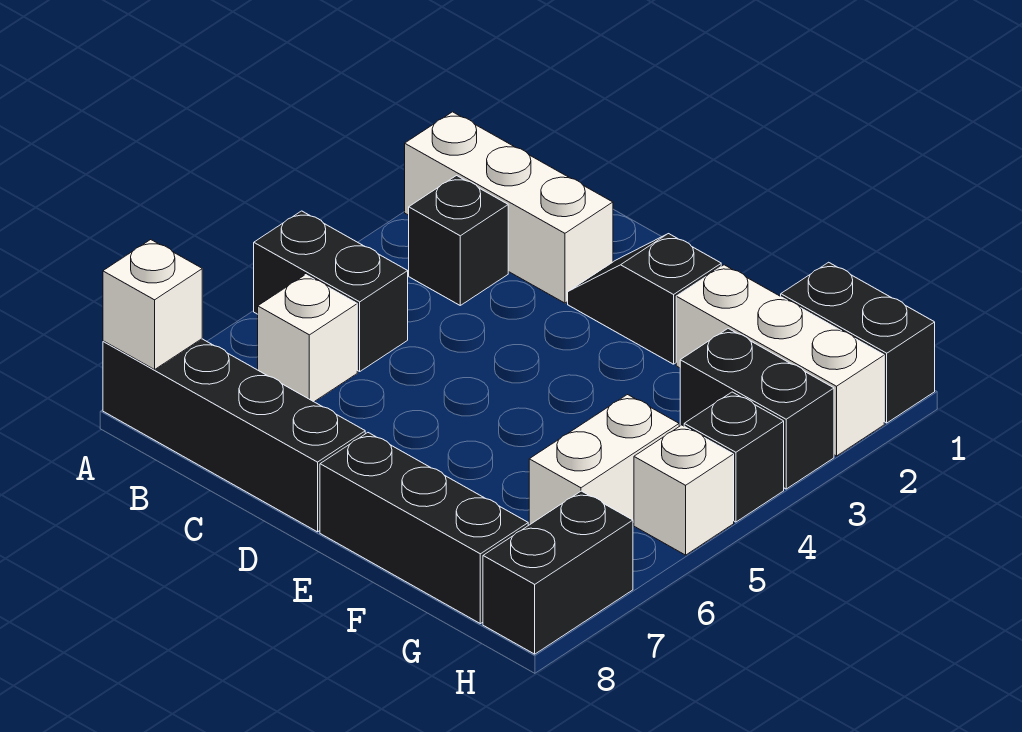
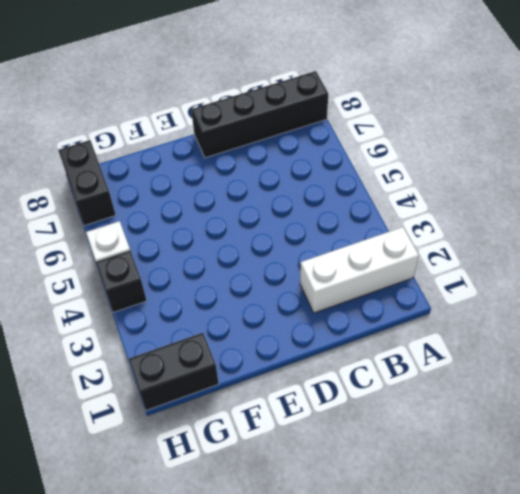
none -> black 1x2 brick [254,211,408,371]
none -> black 1x1 brick [409,176,508,305]
none -> white 1x1 brick [258,275,357,402]

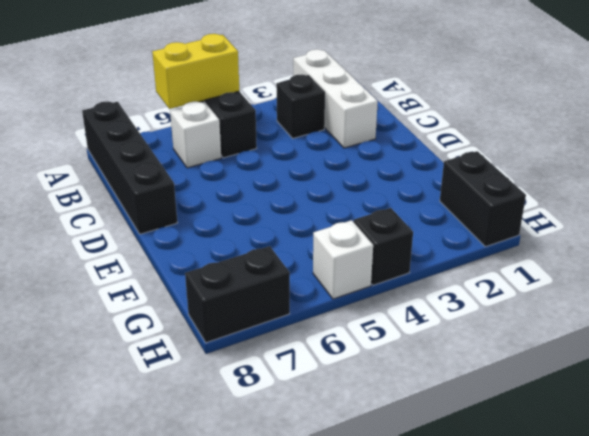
yellow 1x2 brick [152,34,239,109] -> none
none -> black 1x2 slope [568,234,721,364]
none -> black 1x3 brick [320,433,528,624]
none -> white 1x3 brick [676,265,884,456]

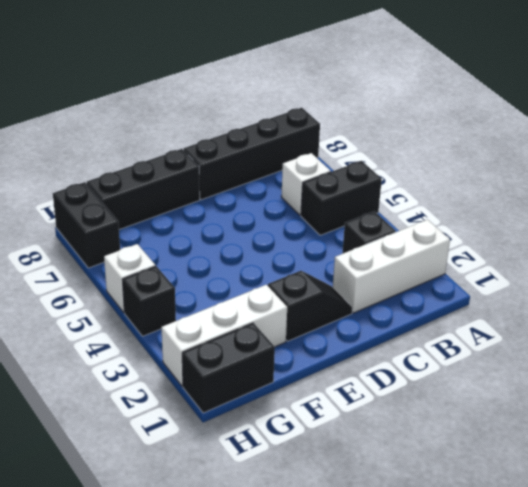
none -> black 1x2 brick [680,329,834,489]
none -> white 1x2 brick [529,395,679,525]
none -> white 1x1 brick [103,240,202,370]

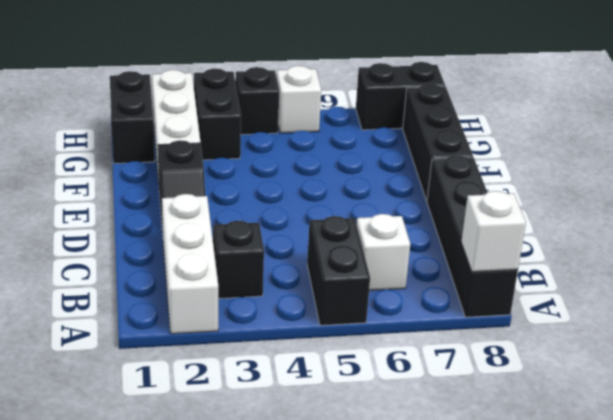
none -> white 1x2 brick [529,395,679,525]

